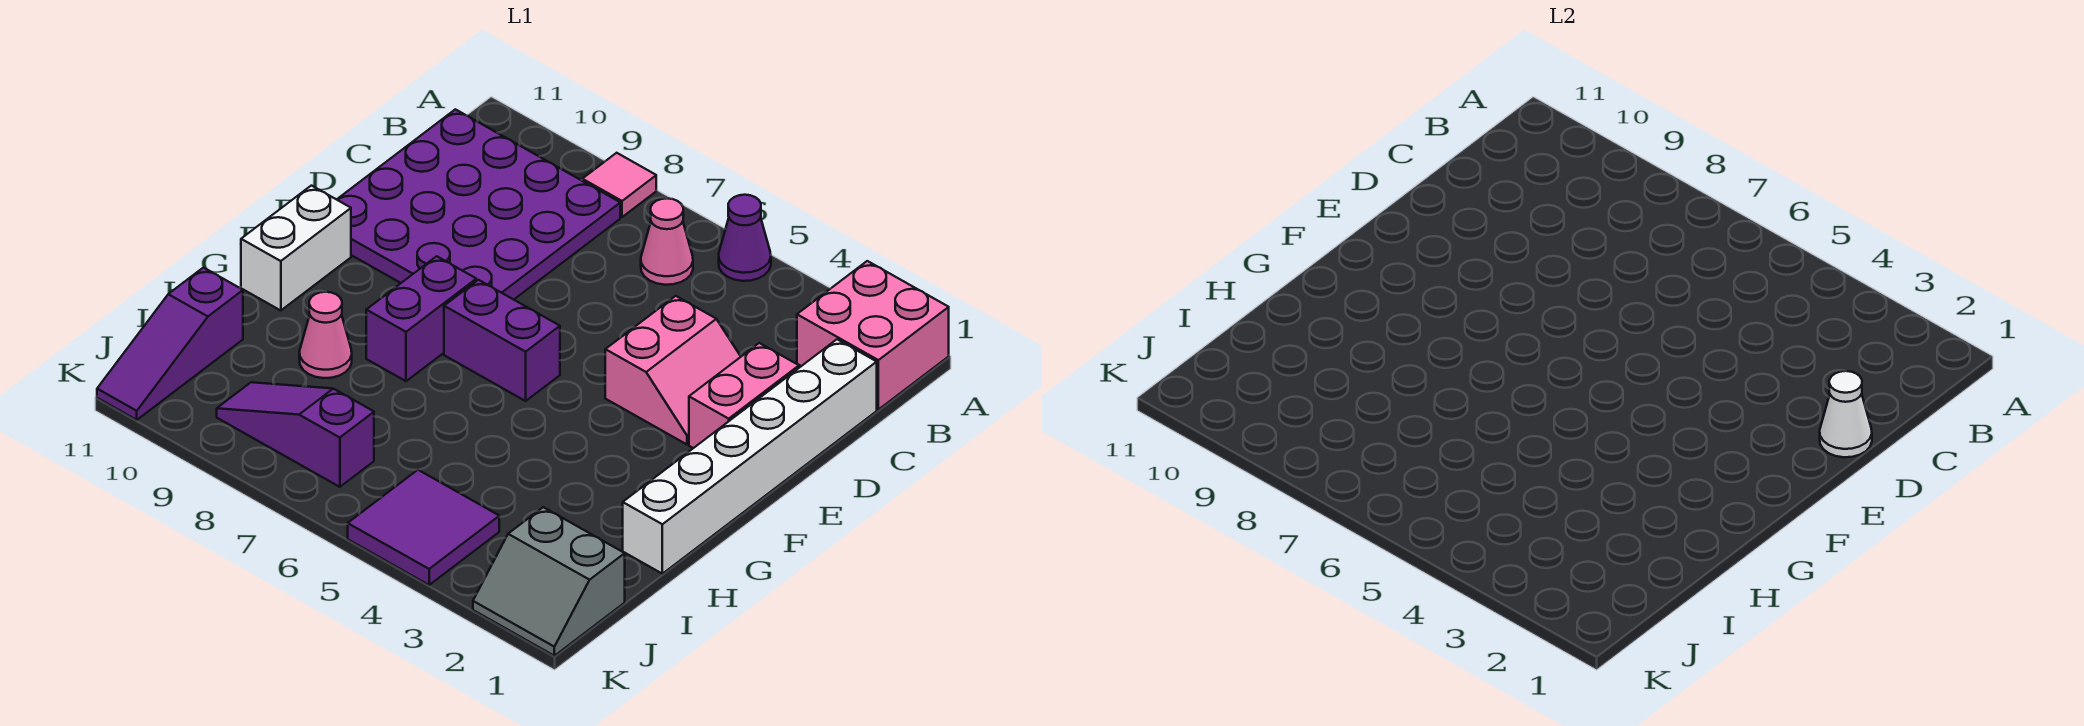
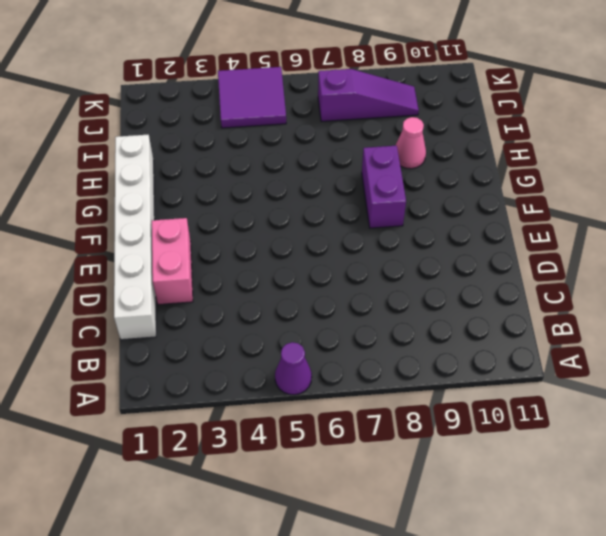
none -> pink 2x2 brick [797,261,949,410]
none -> pink 1x1 tile [582,153,656,217]
none -> pink 1x1 cone [641,198,693,285]

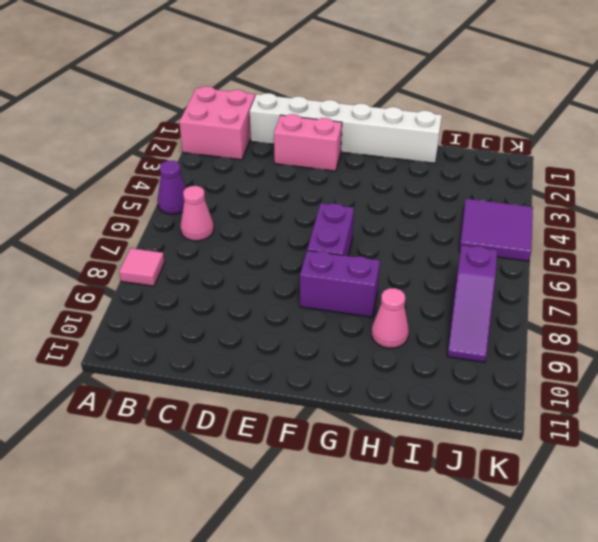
none -> purple 4x4 plate [337,109,620,300]
none -> pink 2x2 slope [605,296,741,444]
none -> white 1x2 brick [241,186,351,311]

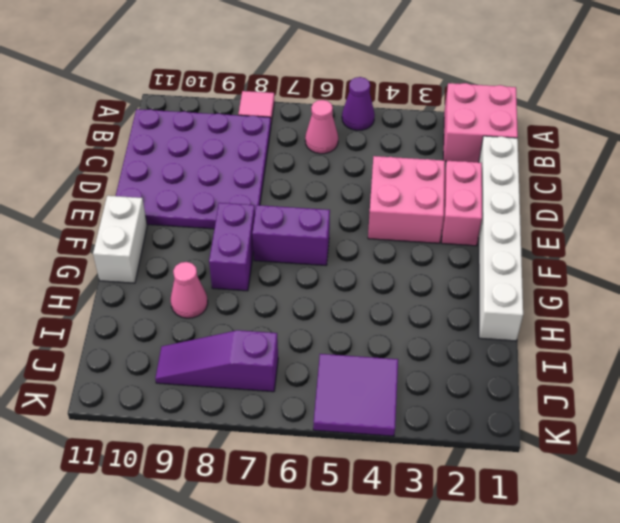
pink 2x2 brick [368,156,445,243] -> pink 2x2 slope [605,296,741,444]
none -> purple 1x3 slope [97,268,243,420]
none -> grey 2x2 slope [473,507,625,656]
none -> white 1x1 cone [1820,371,1872,457]

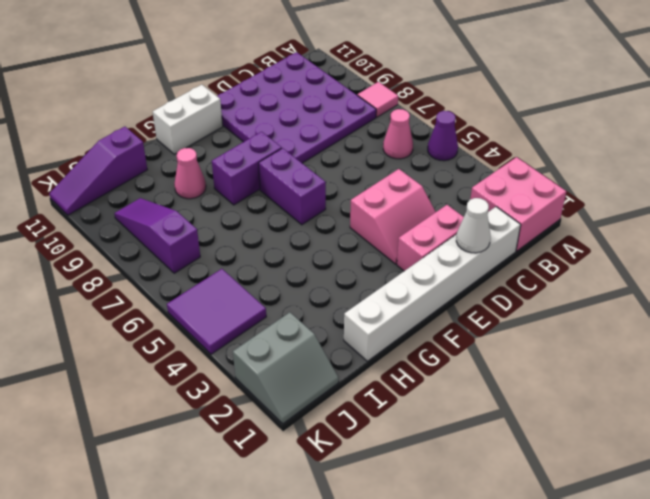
grey 2x2 slope [233,312,339,424] -> grey 2x2 slope turned to [473,507,625,656]

